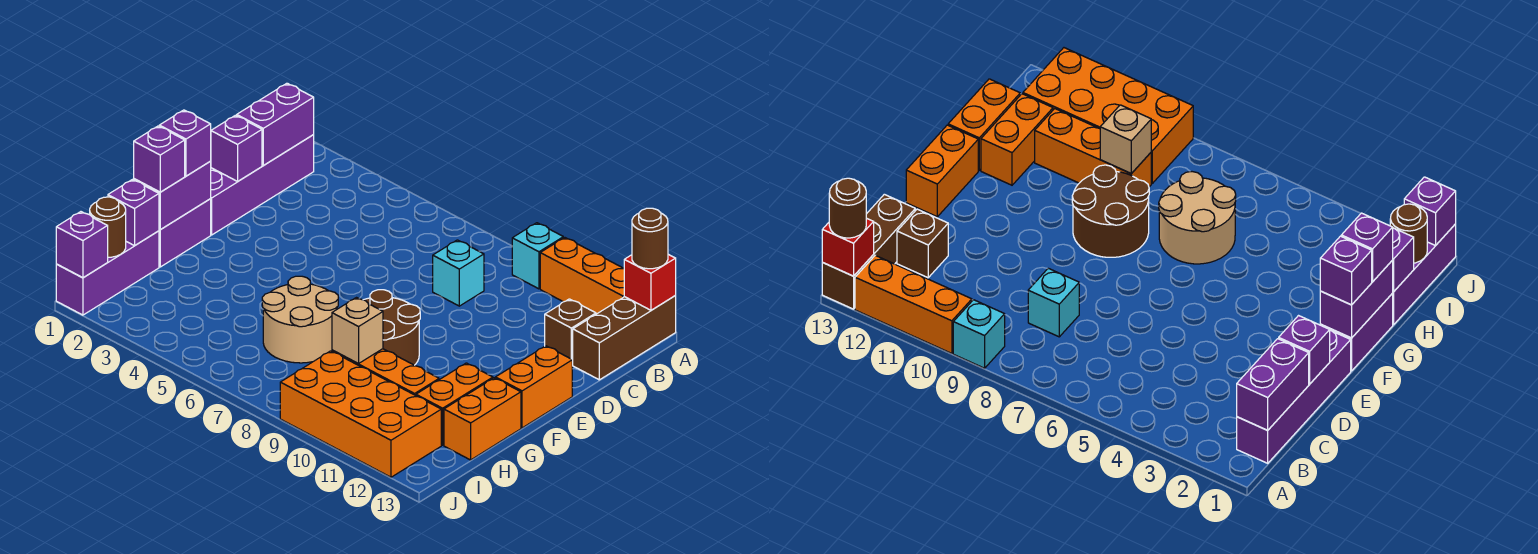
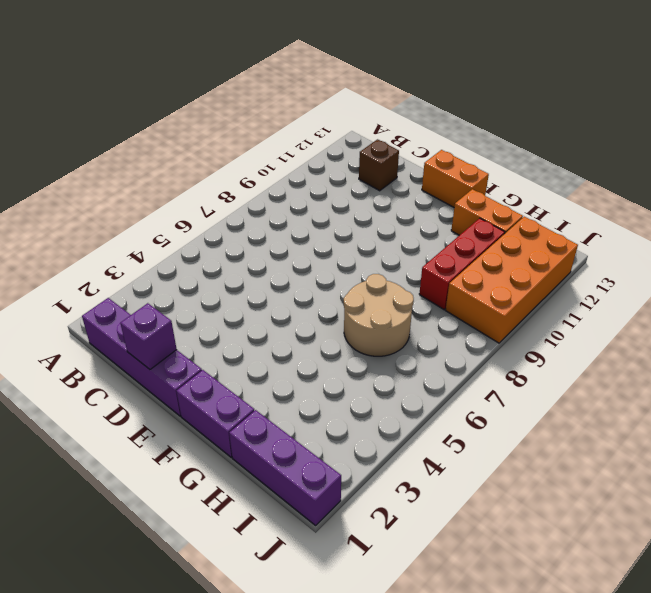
red 1x3 brick [419,218,505,310] -> orange 1x3 brick [332,349,439,395]
none -> cyan 1x1 brick [512,223,563,289]
none -> orange 1x3 brick [540,238,624,314]
none -> brown 1x3 brick [572,296,676,380]

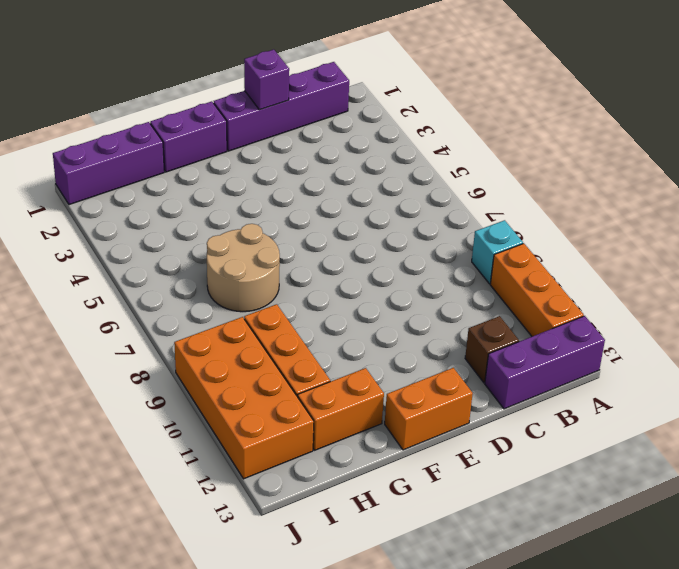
purple 1x3 brick [485,316,605,409] -> brown 1x3 brick [572,296,676,380]
none -> cyan 1x1 brick [433,240,484,306]
none -> brown 2x2 round brick [364,290,420,365]
none -> orange 1x2 brick [444,378,521,460]

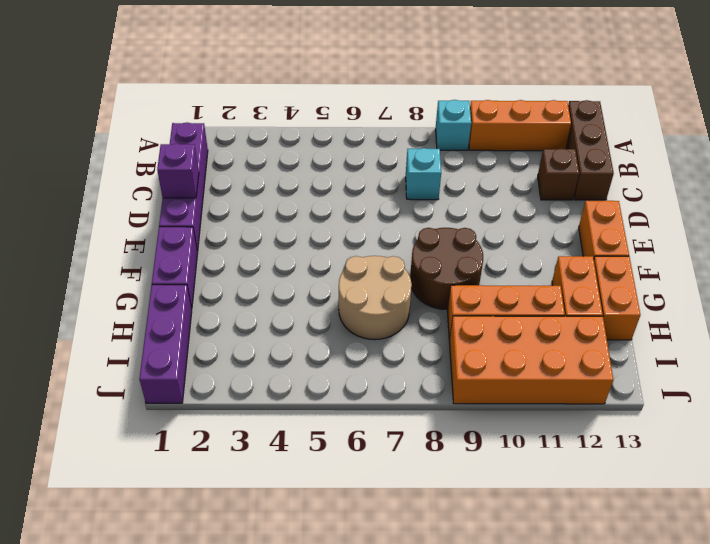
none -> red 1x1 brick [624,254,676,310]
none -> purple 1x2 brick [237,83,314,166]
none -> purple 1x2 brick [134,162,211,230]

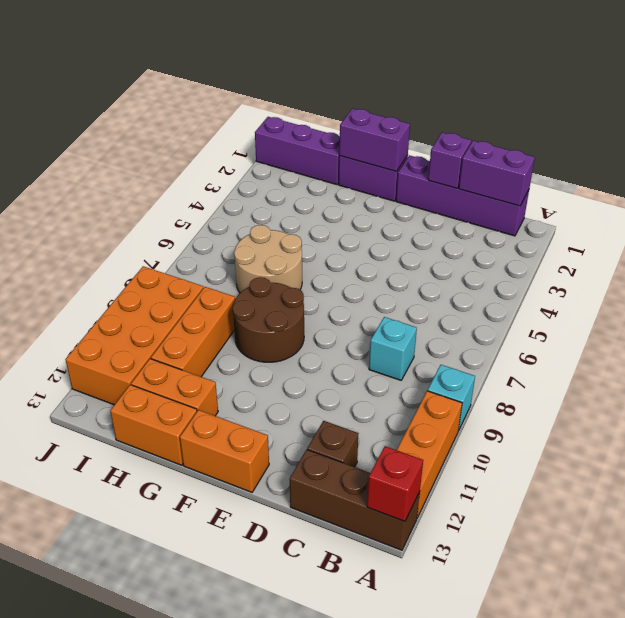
none -> purple 1x1 brick [108,180,159,246]
none -> tan 1x1 brick [332,298,383,364]
none -> brown 1x1 round brick [90,197,126,257]

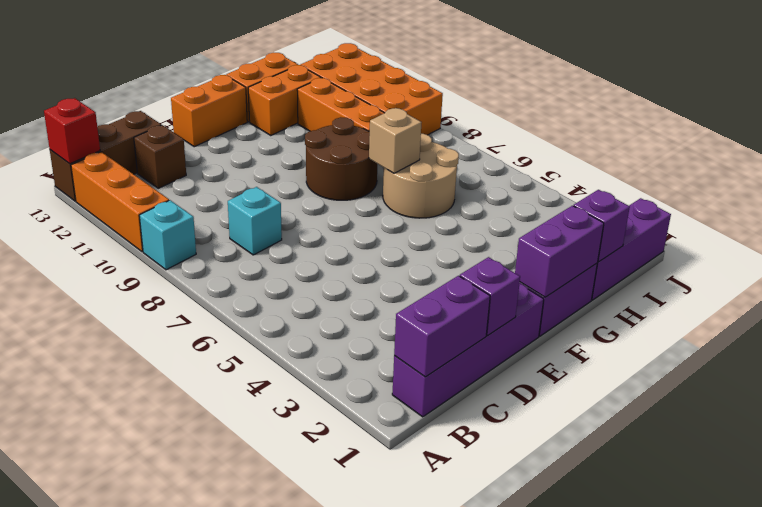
tan 1x1 brick [369,108,422,173] -> tan 1x1 brick moved to [332,298,383,364]
none -> brown 1x1 round brick [90,197,126,257]
none -> purple 1x1 brick [56,212,108,278]
none -> brown 1x1 round brick [632,208,668,269]

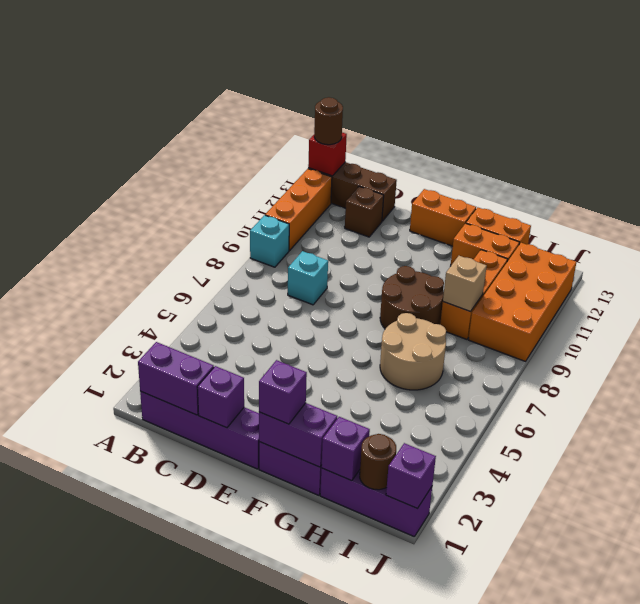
none -> purple 1x1 brick [134,126,185,192]

